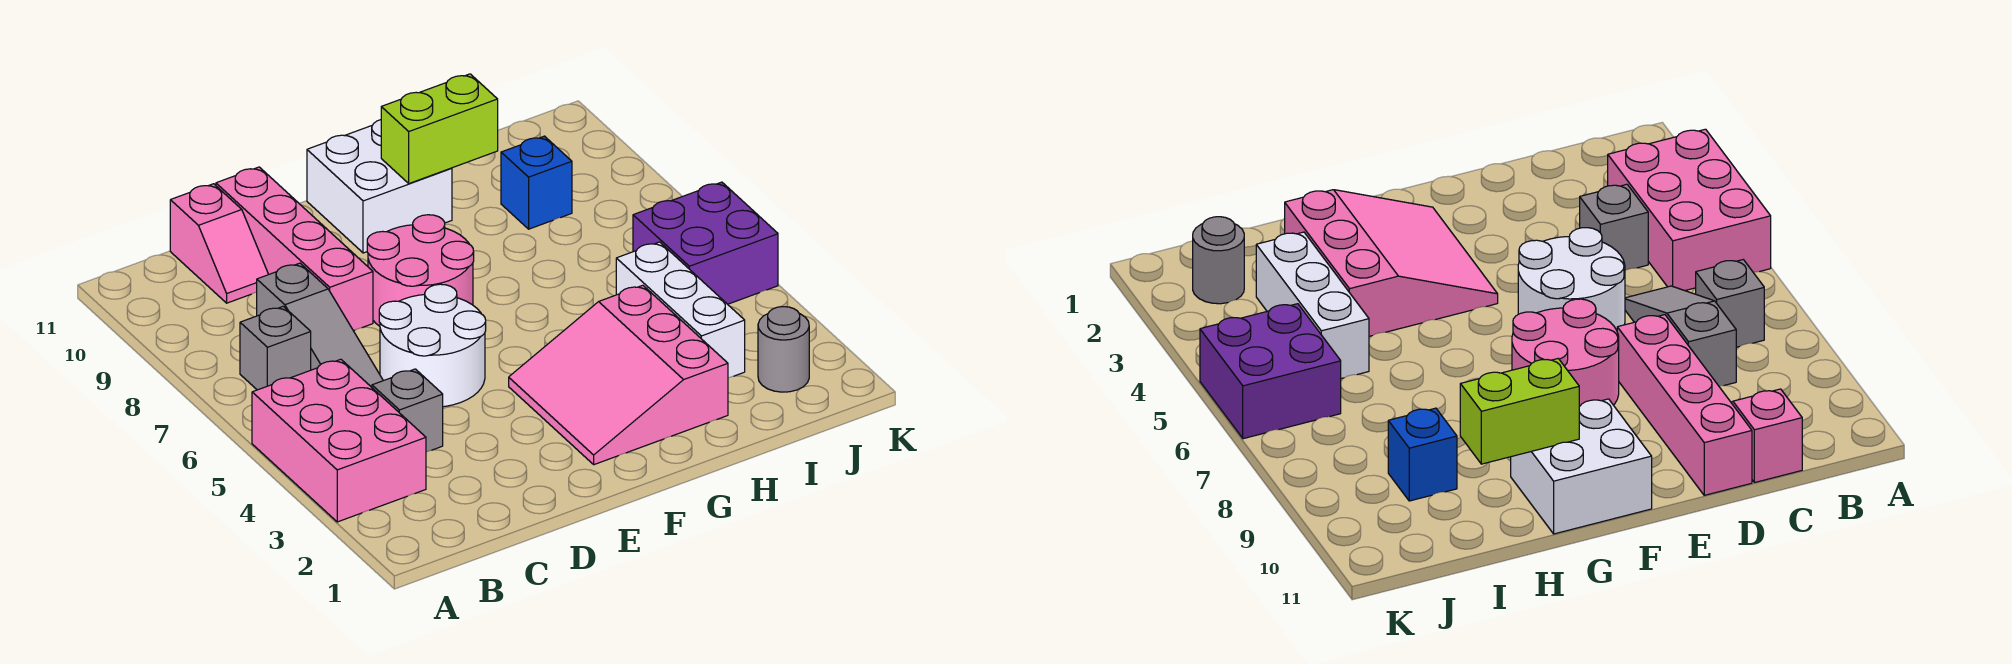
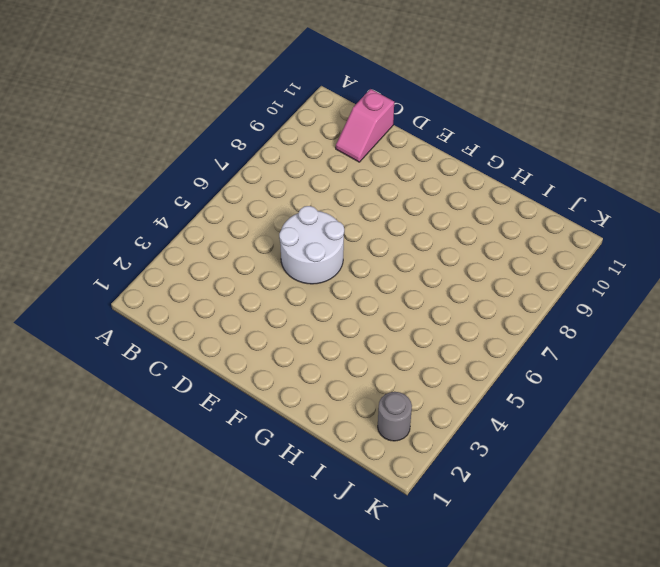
none -> pink 2x3 brick [252,359,426,522]
none -> grey 1x1 brick [240,306,311,390]
none -> grey 1x1 brick [372,369,443,452]

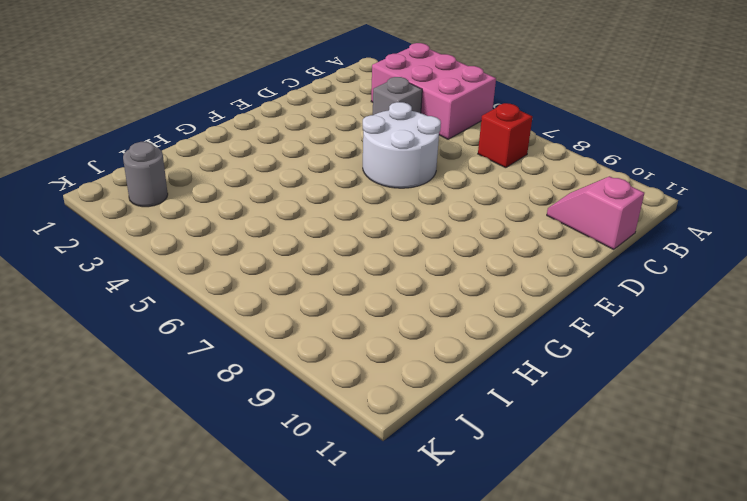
red 1x1 brick [478,103,532,168] -> grey 1x1 brick [240,306,311,390]
none -> grey 1x3 slope [257,263,383,387]
none -> pink 1x4 brick [216,167,373,331]
none -> pink 2x2 round brick [367,215,474,326]

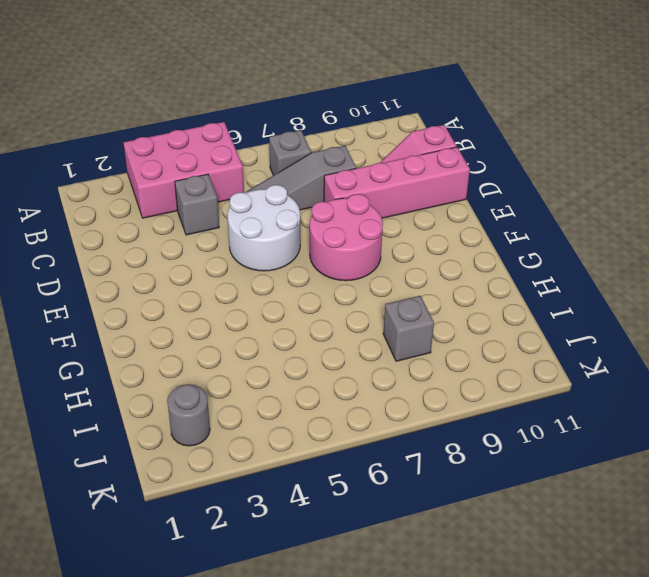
grey 1x1 brick [383,296,434,361] -> none
none -> pink 3x3 slope [509,285,728,465]
none -> white 2x2 brick [307,120,452,253]
none -> white 1x3 brick [616,242,745,378]

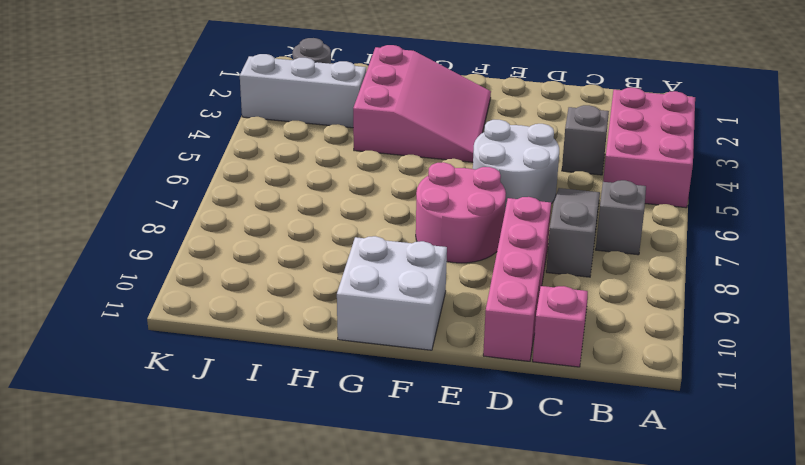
white 1x3 brick [240,54,366,128] -> white 1x3 brick turned to [616,242,745,378]
none -> blue 1x1 brick [501,136,572,229]
none -> purple 2x2 brick [633,182,778,304]
none -> lime 1x2 brick [381,74,498,183]

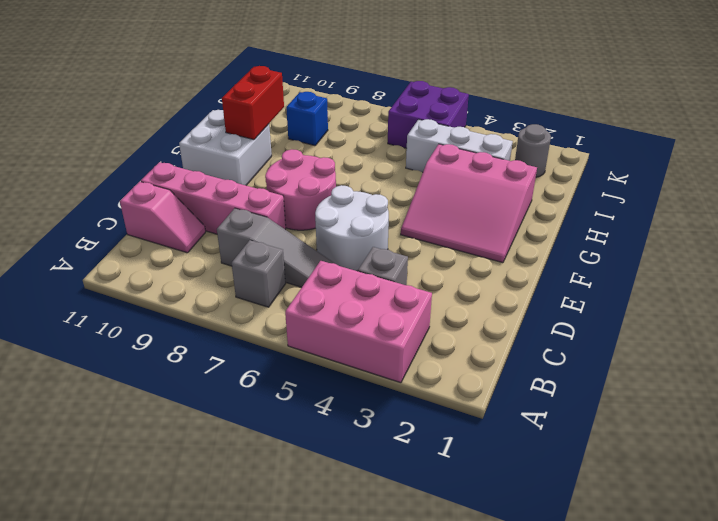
red 1x2 brick [222,66,284,140] -> lime 1x2 brick [381,74,498,183]

